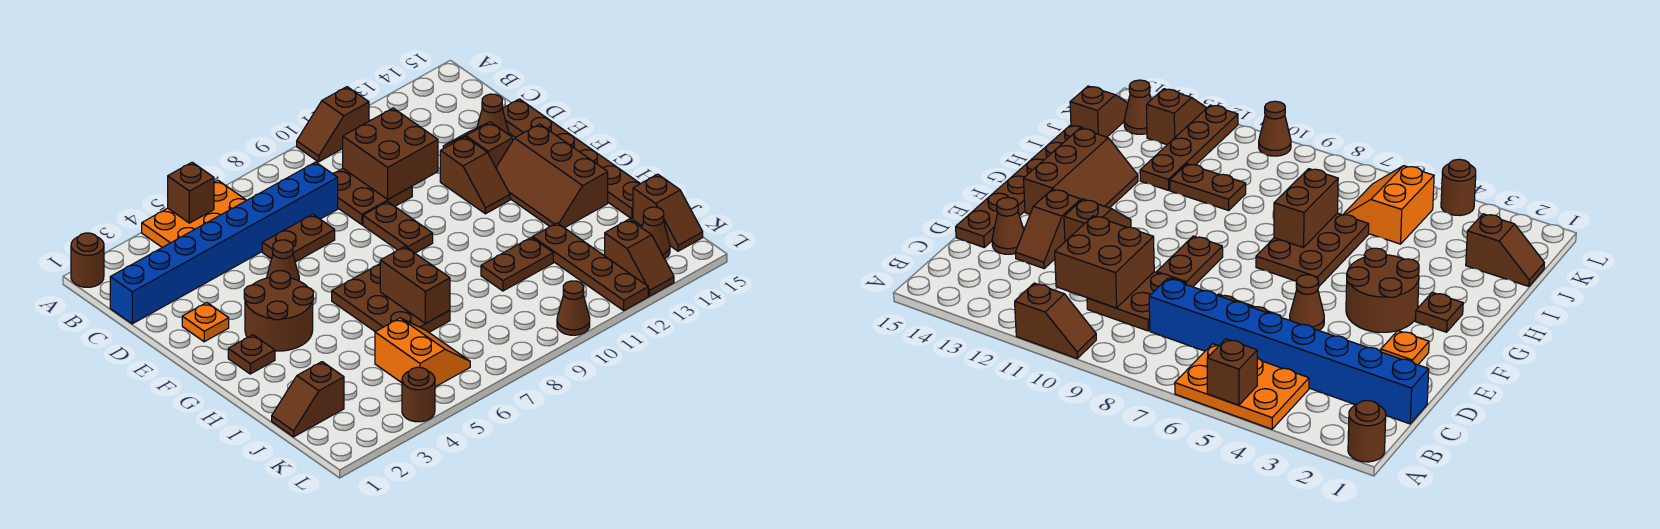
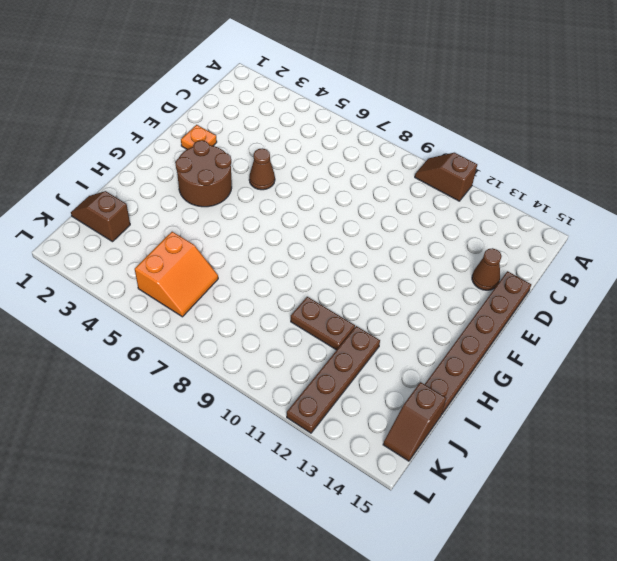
none -> brown 1x1 round brick [71,233,104,287]
none -> orange 2x3 plate [142,180,246,247]
none -> blue 1x8 brick [110,162,338,324]

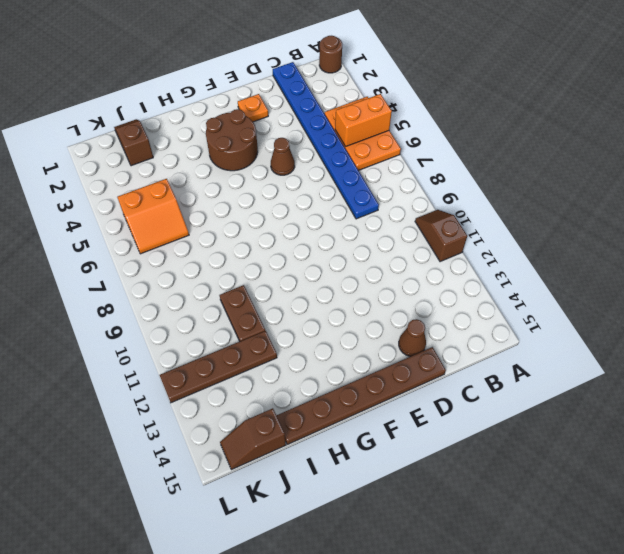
orange 1x2 brick [335,94,392,146] -> brown 1x1 brick [168,162,214,223]
blue 1x8 plate [273,62,379,219] -> blue 1x8 brick [110,162,338,324]
none -> brown 2x2 plate [333,169,412,225]
none -> brown 1x2 plate [262,214,335,262]
none -> brown 1x2 slope [443,122,513,167]

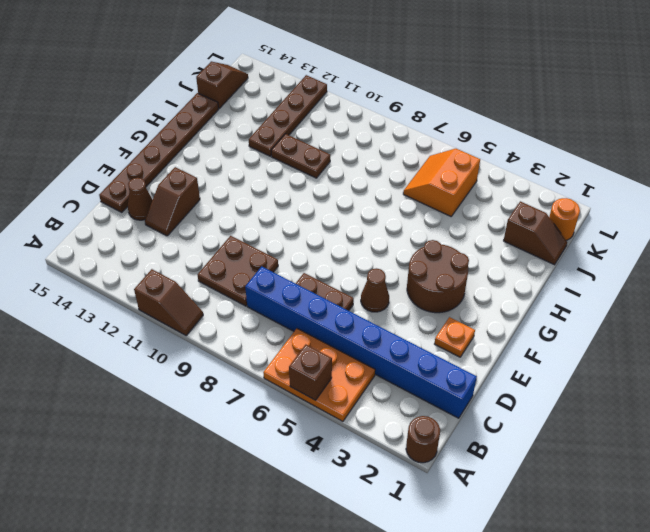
orange 1x1 round brick [549,198,580,240] -> none
none -> brown 1x2 plate [363,202,433,253]
none -> brown 1x2 slope [440,137,510,214]
none -> brown 2x3 slope [496,124,608,228]

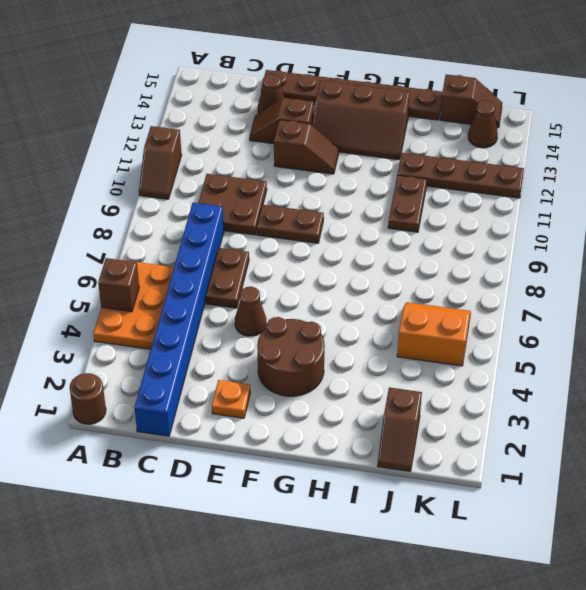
none -> brown 1x1 plate [228,335,275,374]
none -> brown 2x3 plate [332,264,450,332]
none -> brown 1x2 slope [605,219,674,296]

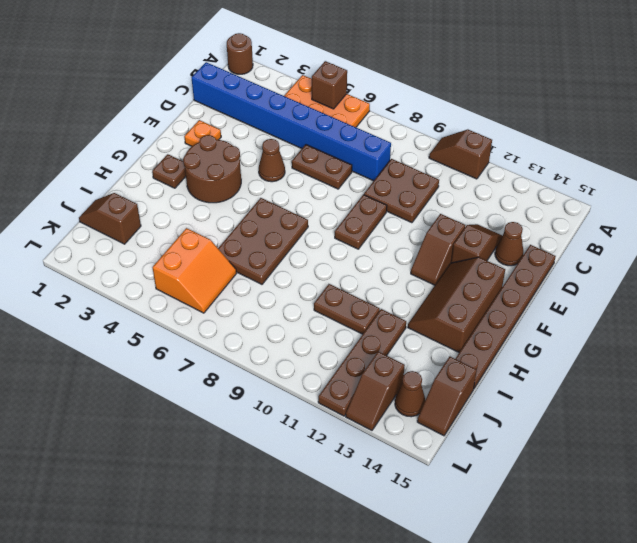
none -> brown 1x1 round brick [402,367,435,422]
none -> brown 1x1 cone [557,281,590,335]
none -> brown 2x2 brick [343,108,438,199]

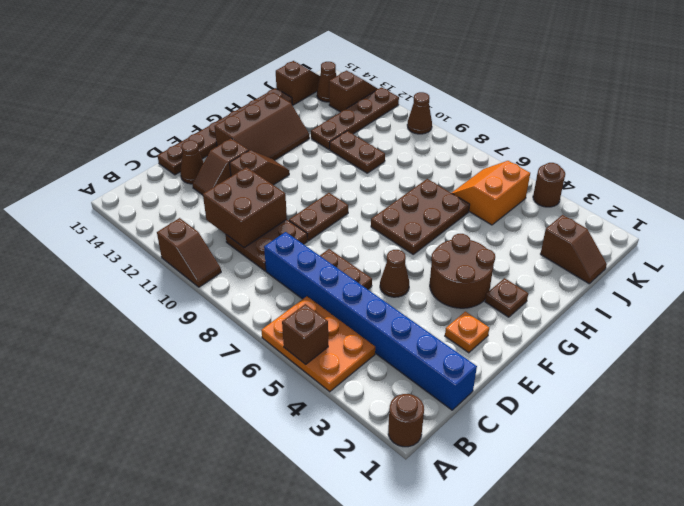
none -> brown 1x2 brick [380,247,450,323]

